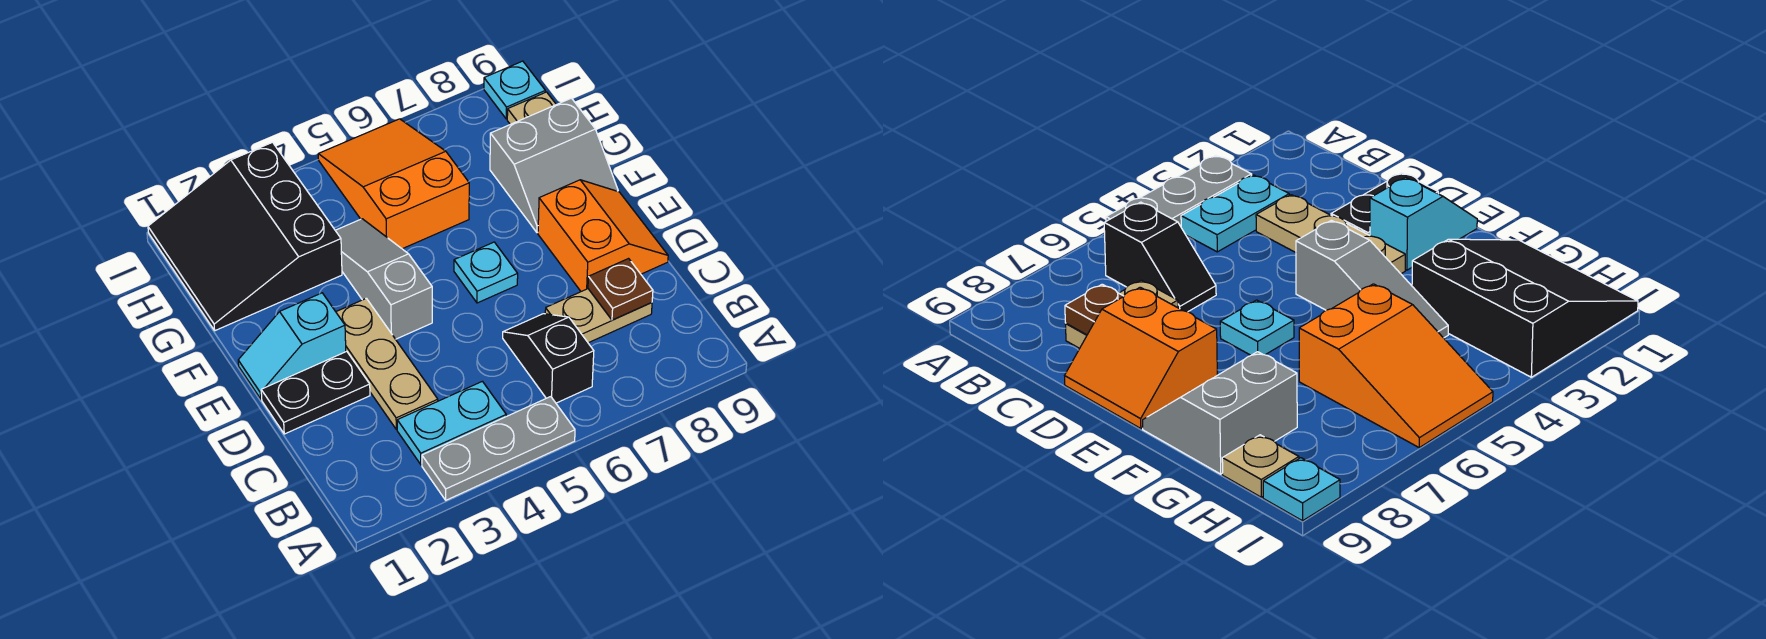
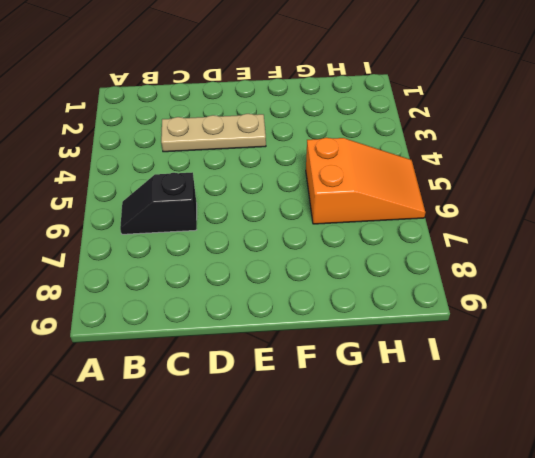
black 1x2 slope [120,172,197,234] -> black 1x2 slope turned to [503,314,594,403]
none -> grey 1x3 plate [422,397,575,500]
none -> cyan 1x2 plate [397,381,506,465]
none -> tan 1x2 plate [545,289,652,343]

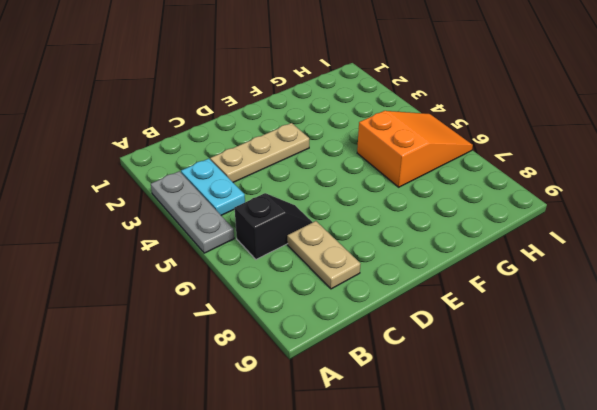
none -> black 1x2 plate [261,351,370,434]
none -> orange 2x2 slope [538,180,668,291]
none -> cyan 1x2 slope [238,293,346,399]

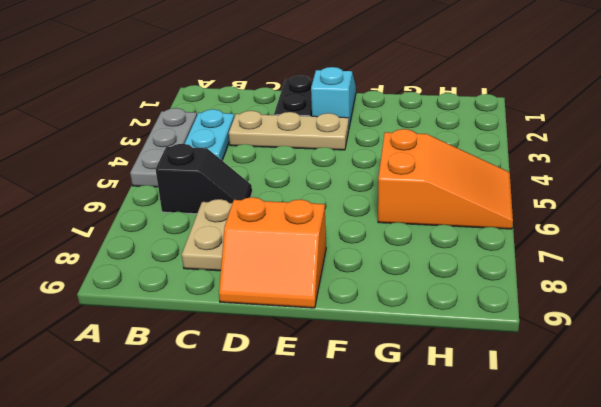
none -> grey 1x3 slope [335,219,432,339]
none -> cyan 1x1 plate [454,242,518,303]
none -> grey 2x2 slope [490,98,618,233]

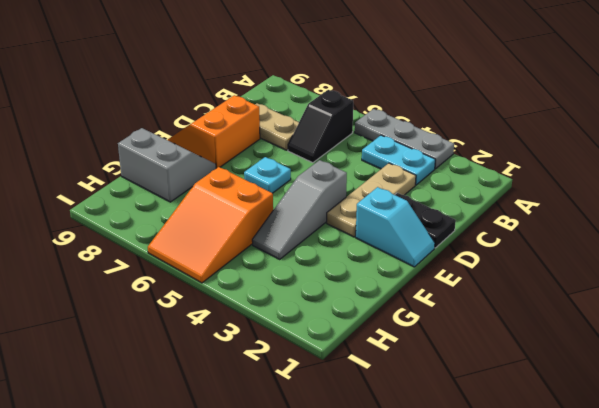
none -> black 3x3 slope [148,142,342,331]
none -> tan 1x1 plate [507,92,556,124]
none -> cyan 1x1 plate [484,61,545,119]

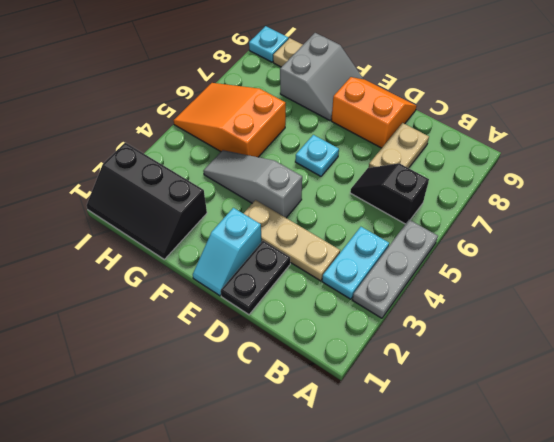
black 2x3 slope [86,143,207,259] -> black 3x3 slope [148,142,342,331]
none -> brown 1x1 plate [588,259,653,320]

